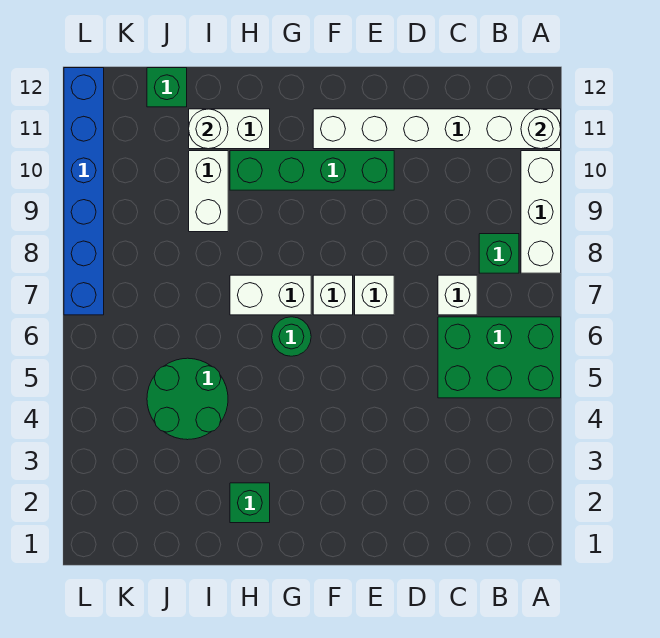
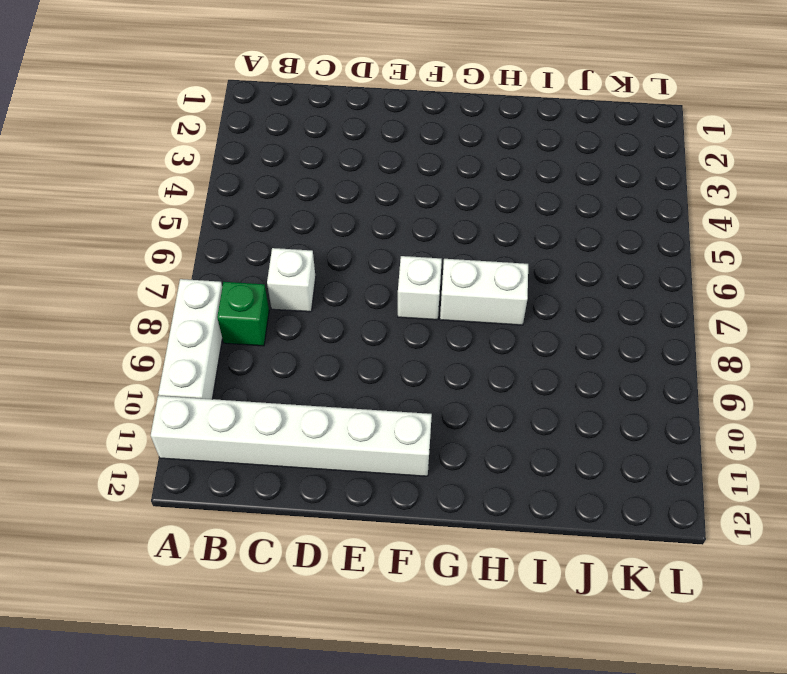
none -> green 2x3 brick [438,317,561,398]
none -> white 1x1 brick [355,275,394,315]
none -> green 1x4 brick [230,151,394,190]

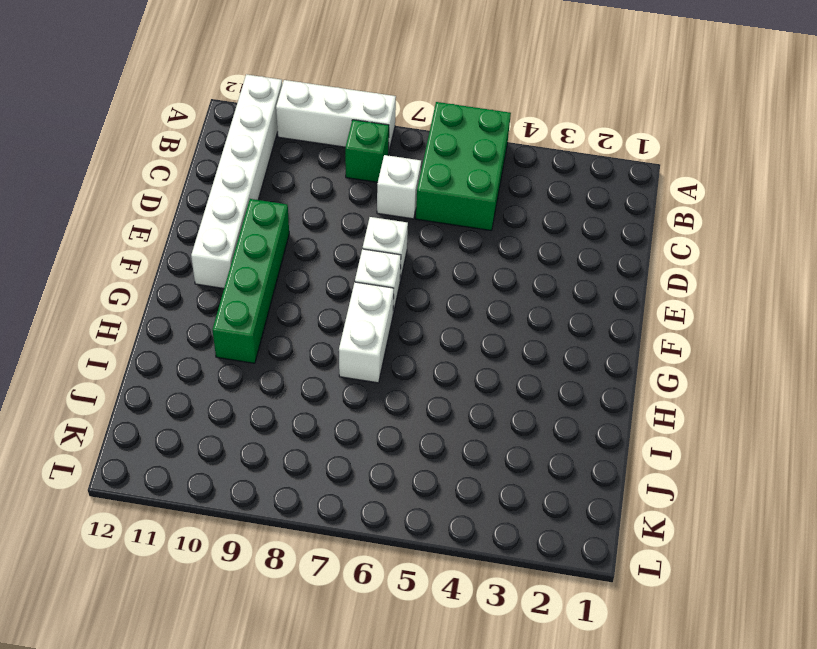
none -> green 1x1 round brick [272,317,311,356]
none -> green 1x1 brick [230,483,270,523]
none -> white 1x2 brick [189,109,270,149]

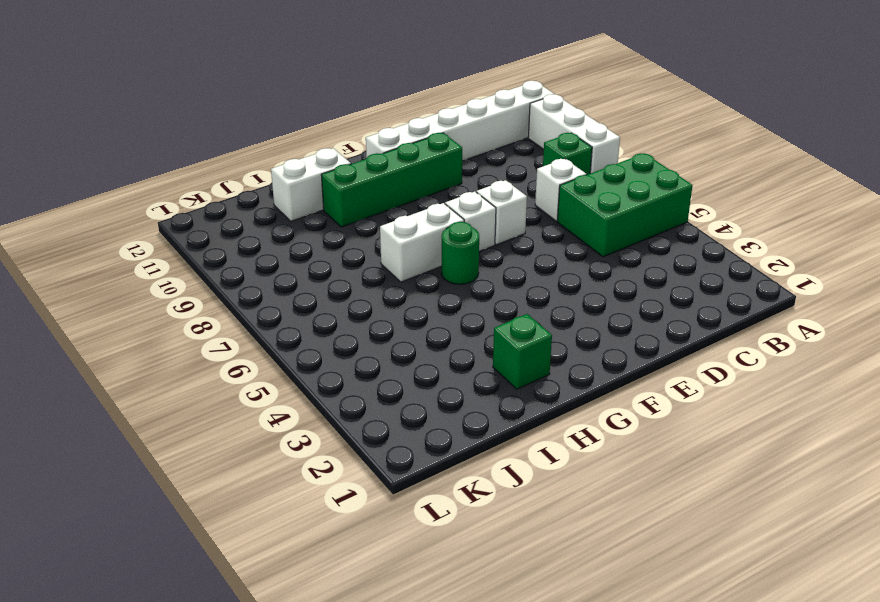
none -> green 2x2 round brick [147,358,228,440]
none -> white 1x2 brick [189,151,228,232]
none -> green 1x1 brick [147,68,187,107]

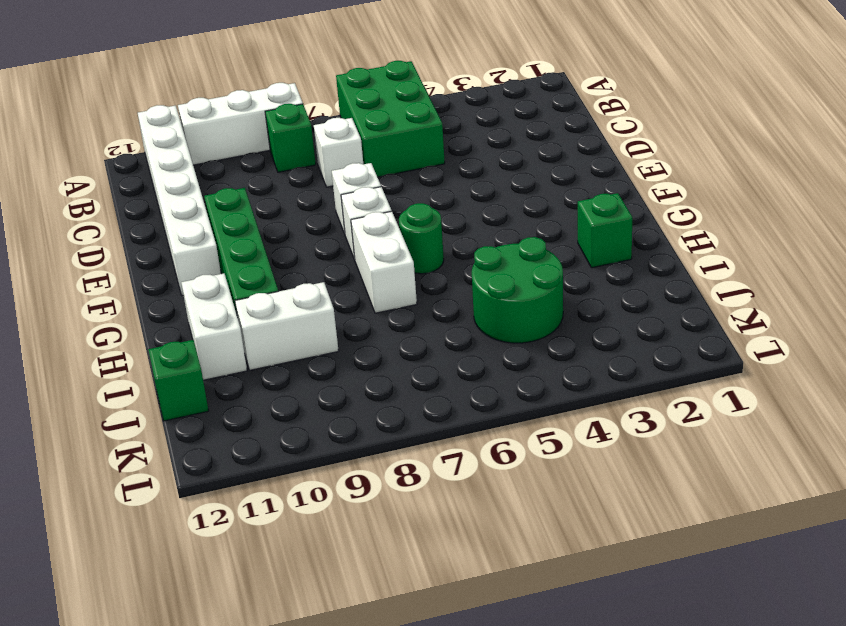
none -> blue 1x6 brick [64,68,104,315]
none -> white 1x1 round brick [521,109,561,149]
none -> white 1x1 round brick [189,109,228,149]

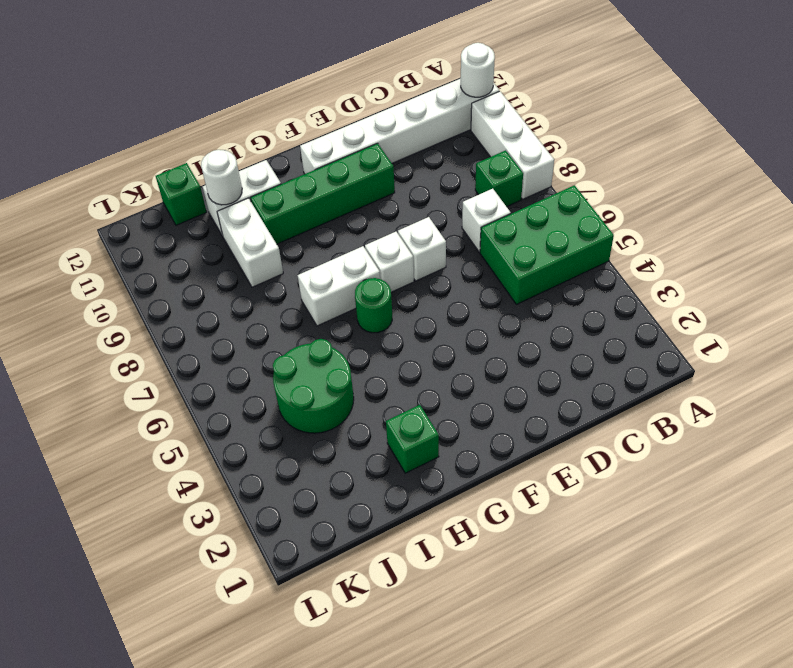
none -> blue 1x6 brick [64,68,104,315]

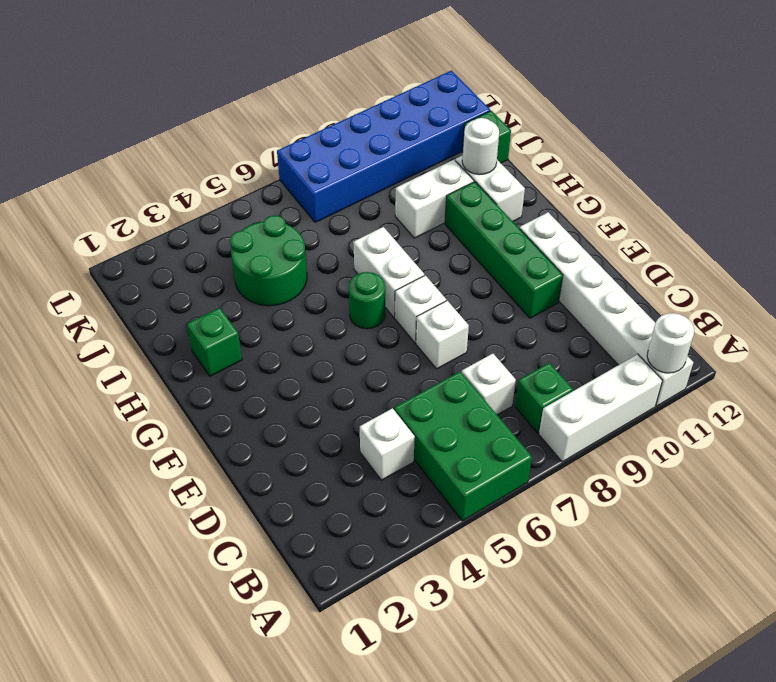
white 1x1 brick [360,408,415,480] -> none
blue 2x6 brick [277,71,490,222] -> blue 1x6 brick [64,68,104,315]

